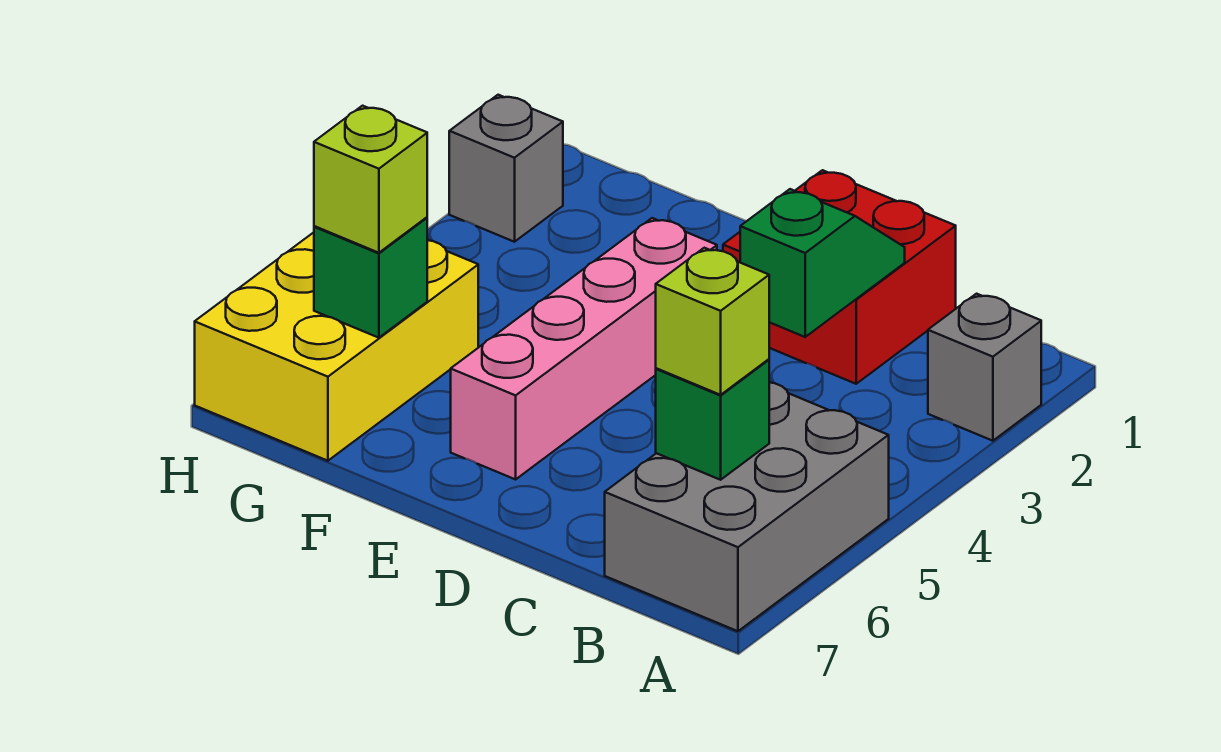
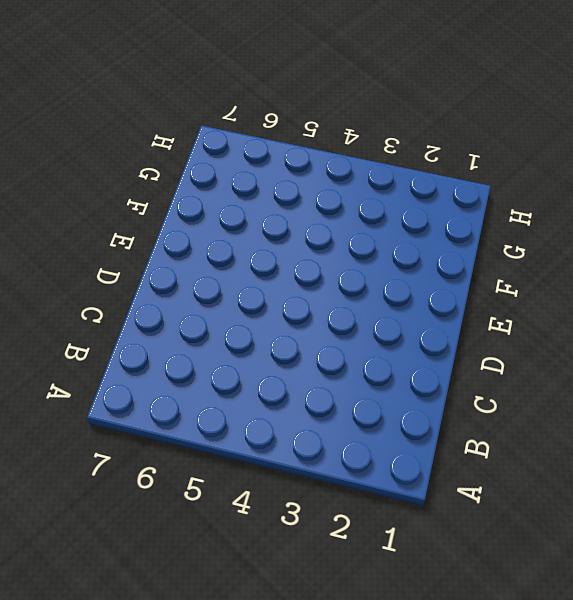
none -> grey 1x1 brick [928,294,1041,441]
none -> grey 2x3 brick [605,382,889,631]

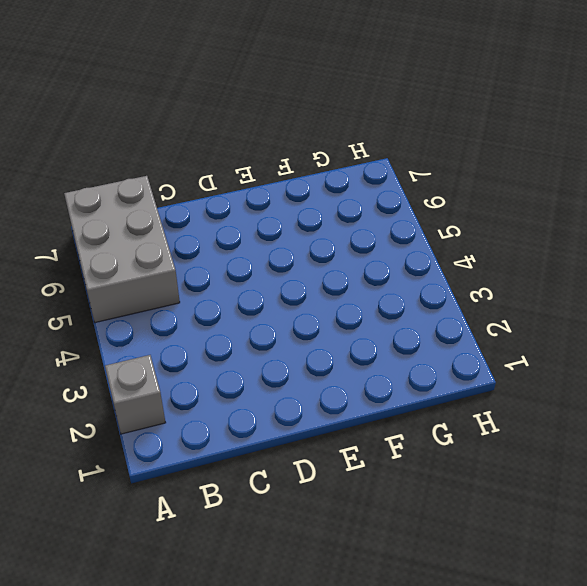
none -> red 2x2 brick [723,170,956,384]
none -> pink 1x4 brick [451,218,717,479]

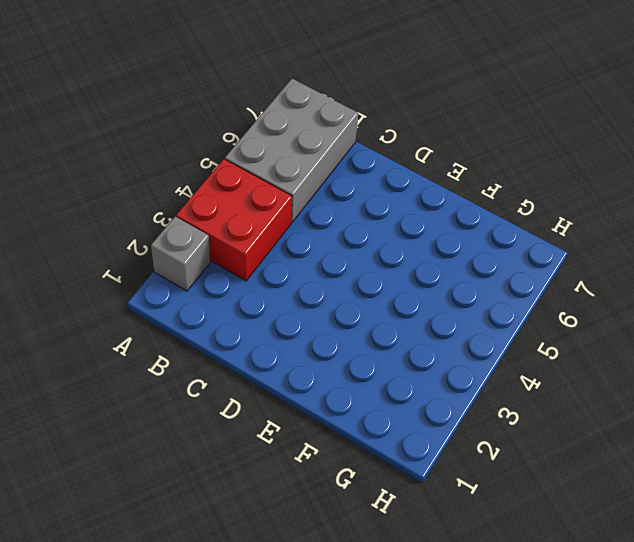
red 2x2 brick [176,159,292,281] -> red 2x2 brick moved to [723,170,956,384]
none -> pink 1x4 brick [451,218,717,479]
none -> yellow 2x3 brick [195,232,478,461]

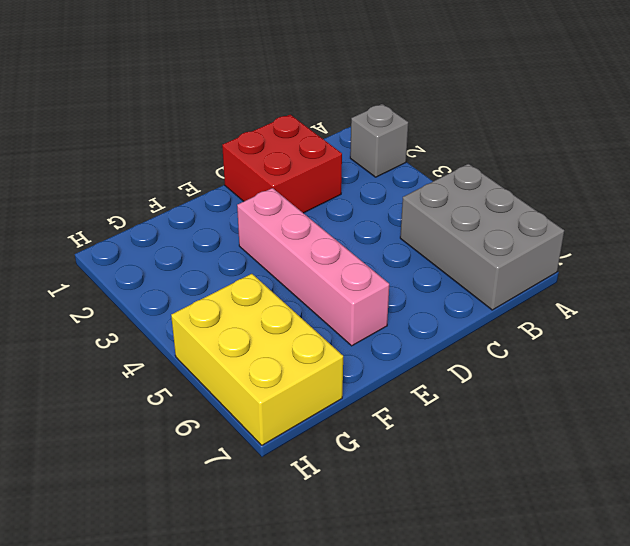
none -> grey 1x1 brick [449,95,563,242]
none -> green 1x1 brick [656,359,769,480]

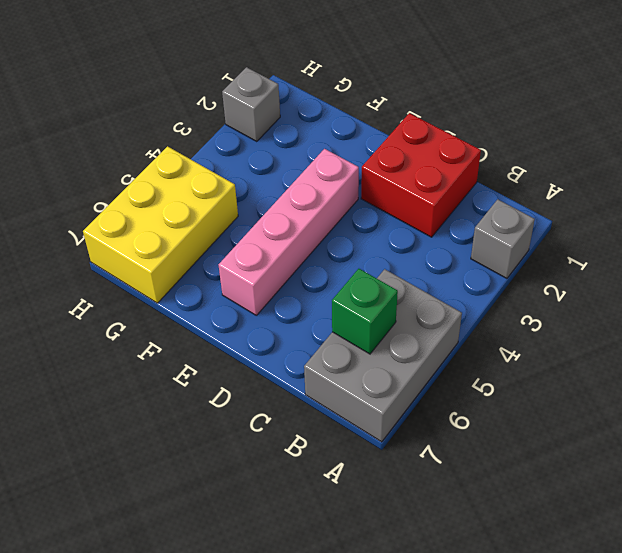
none -> green 1x2 slope [740,189,905,337]
none -> green 1x1 brick [314,217,427,338]

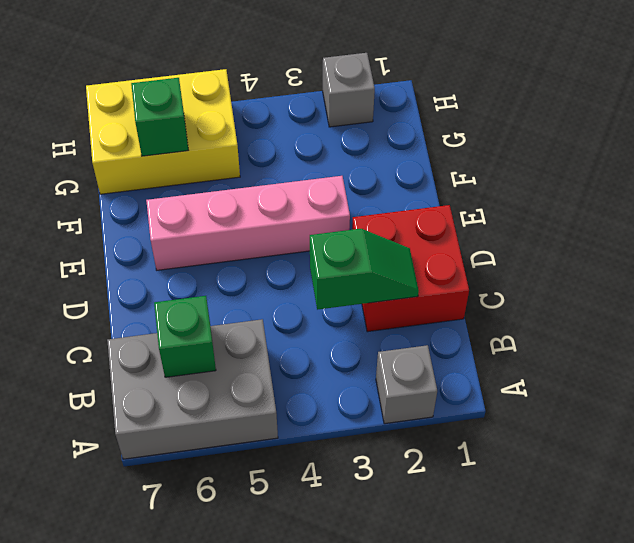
none -> lime 1x1 brick [656,248,769,395]
none -> lime 1x1 brick [314,106,427,253]

